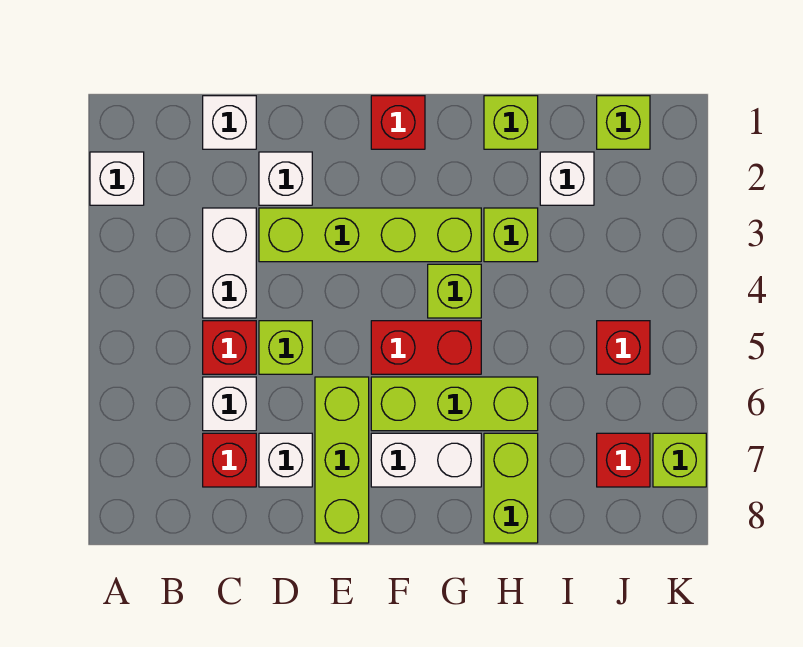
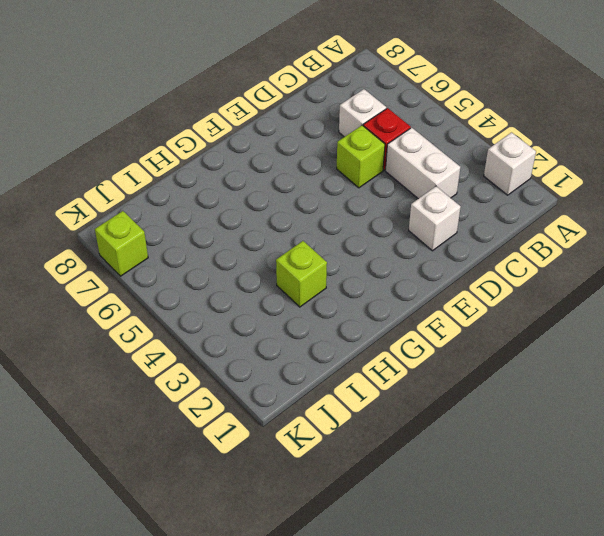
none -> white 1x1 brick [203,96,256,149]
none -> red 1x1 brick [203,433,256,487]
none -> lime 1x4 brick [259,208,481,262]

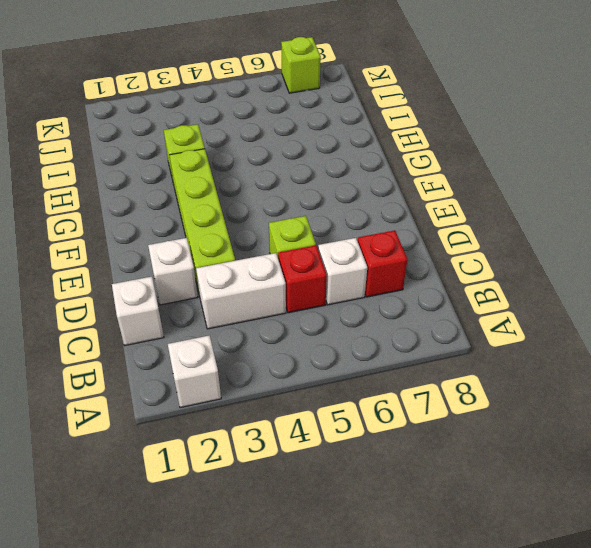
none -> white 1x1 brick [259,433,312,487]
none -> lime 1x3 brick [315,377,369,543]
none -> red 1x1 brick [371,96,425,149]

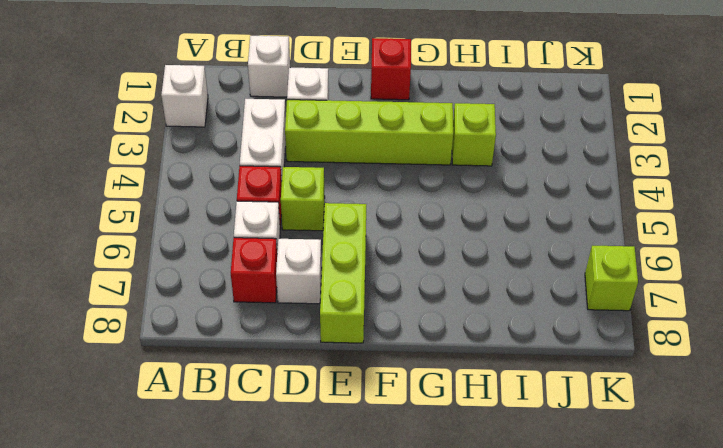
none -> red 1x2 brick [371,321,481,374]
none -> lime 1x3 brick [371,377,538,431]
none -> white 1x2 brick [371,433,481,487]

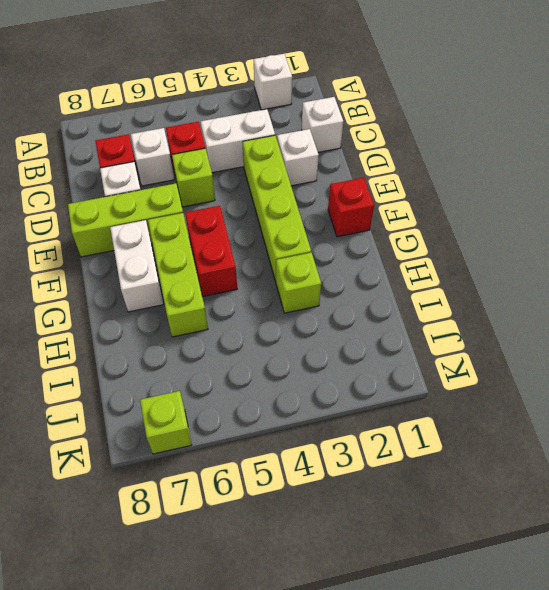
none -> lime 1x1 brick [428,264,481,318]
none -> lime 1x1 brick [484,96,538,149]
none -> lime 1x2 brick [484,433,538,543]

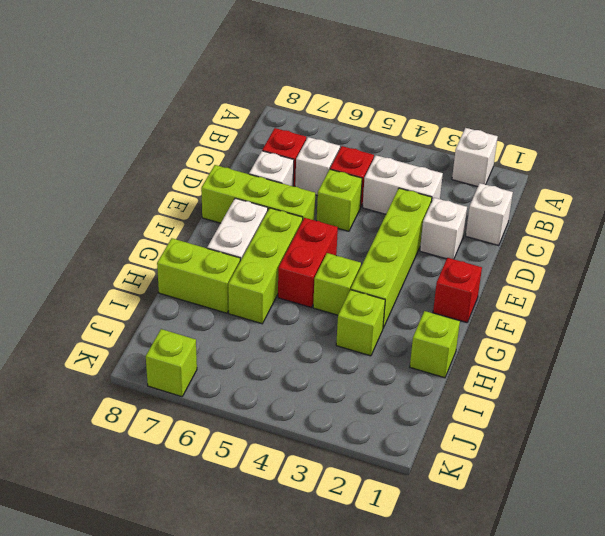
none -> white 1x1 brick [540,152,594,205]
none -> lime 1x1 brick [597,96,650,149]
none -> red 1x1 brick [597,321,650,374]

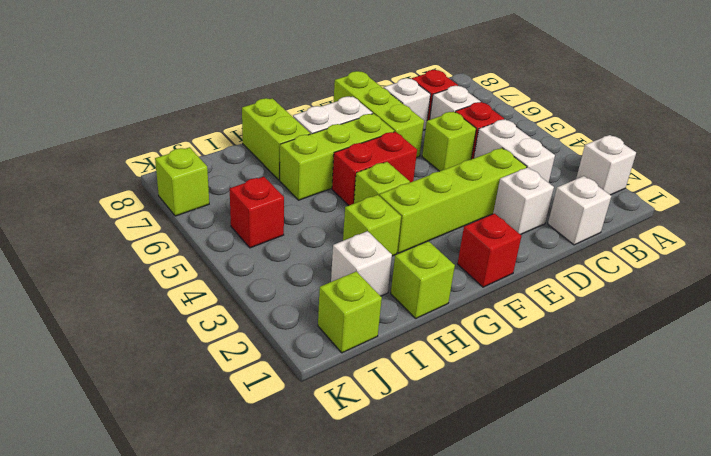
none -> red 1x1 brick [597,433,650,487]

